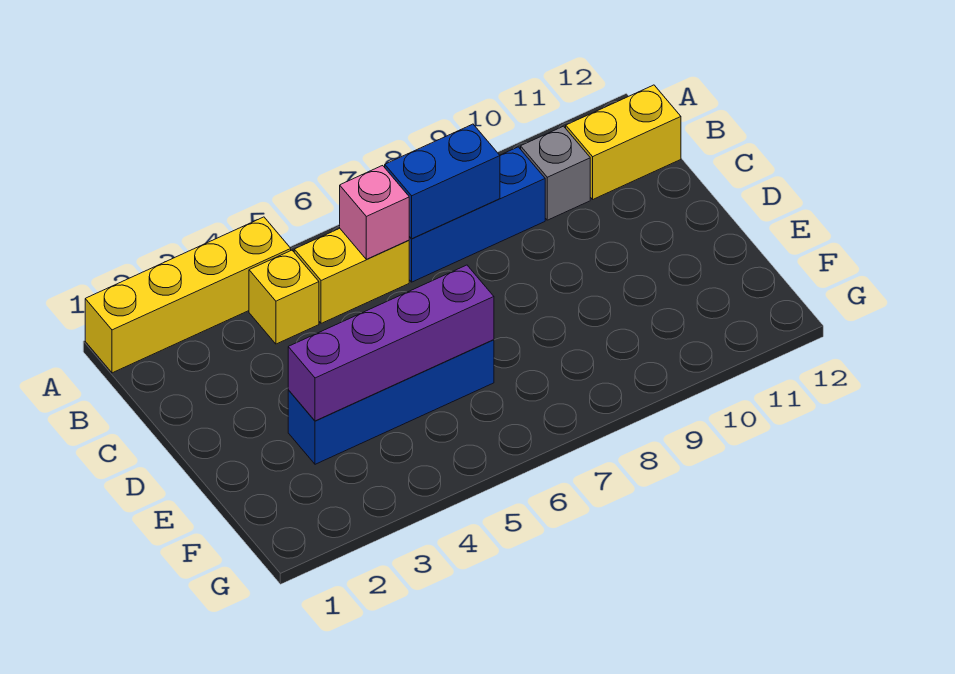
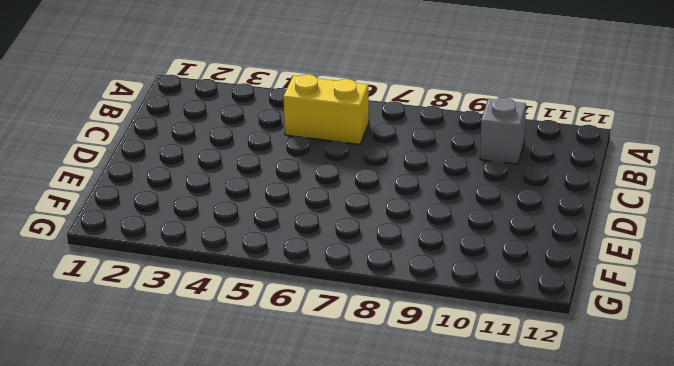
none -> yellow 1x4 brick [85,217,291,373]
none -> yellow 1x1 brick [249,250,319,344]

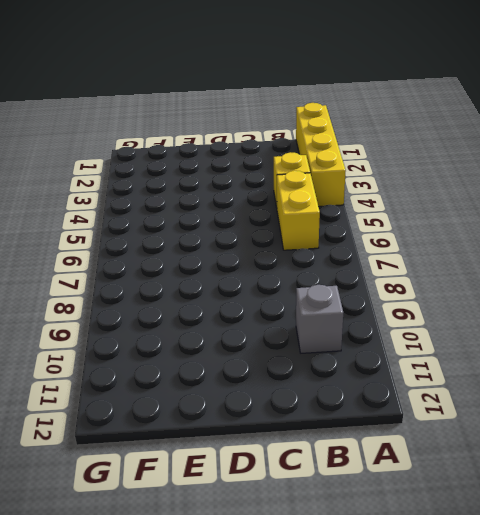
none -> blue 1x3 brick [409,147,545,282]
none -> yellow 1x2 brick [566,85,681,199]

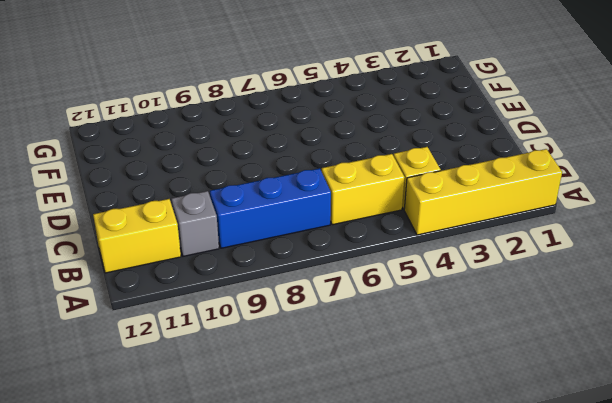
none -> blue 1x4 brick [288,340,494,464]
none -> pink 1x1 brick [340,166,409,259]

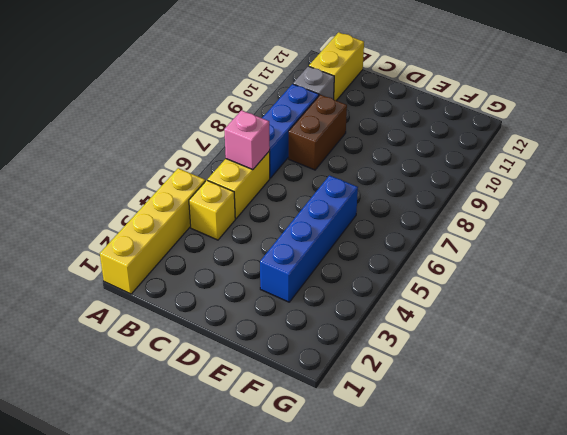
brown 1x2 brick [289,95,347,170] -> none
none -> blue 1x2 brick [385,124,500,239]
none -> purple 1x4 brick [288,265,494,421]

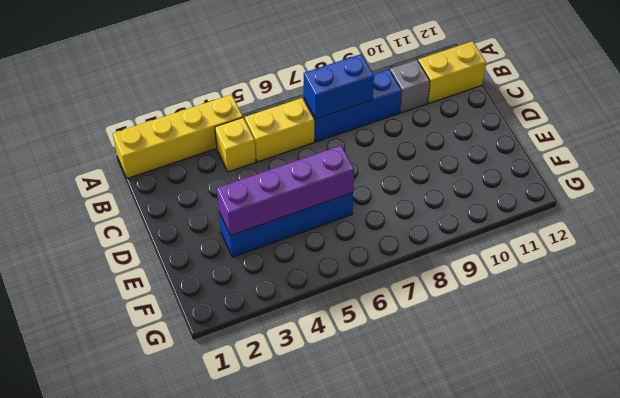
none -> pink 1x1 brick [340,166,409,259]

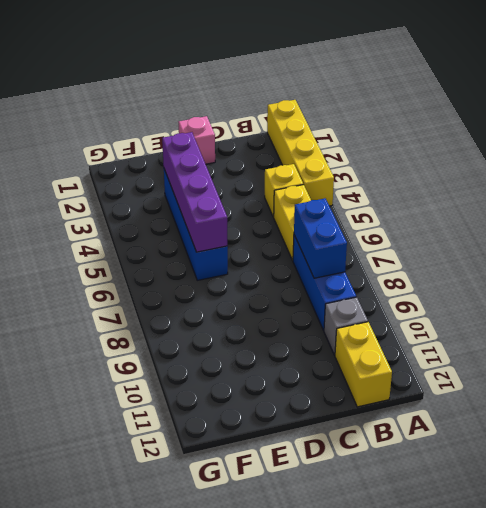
pink 1x1 brick [178,116,215,164] -> pink 1x1 brick moved to [340,166,409,259]

